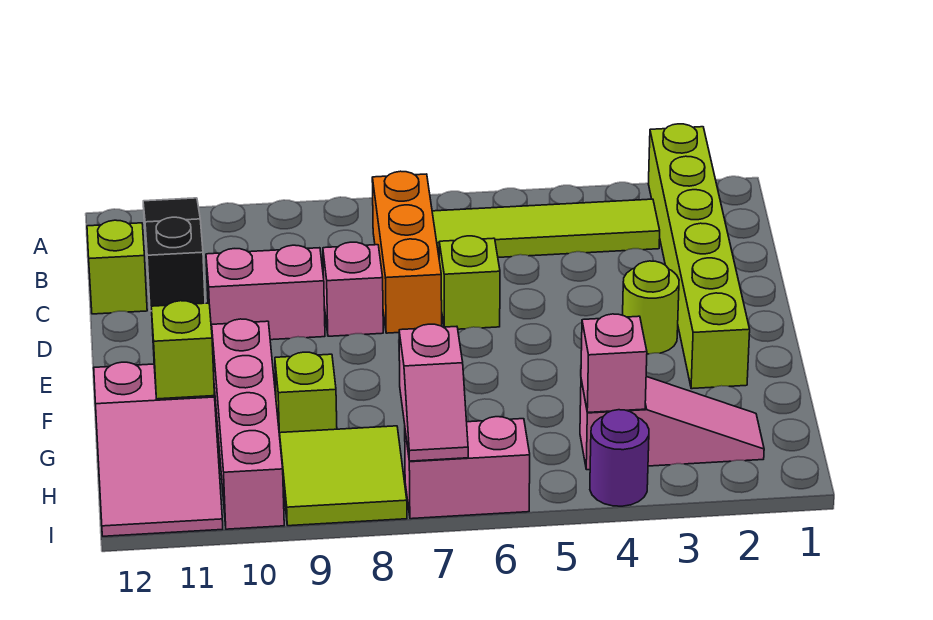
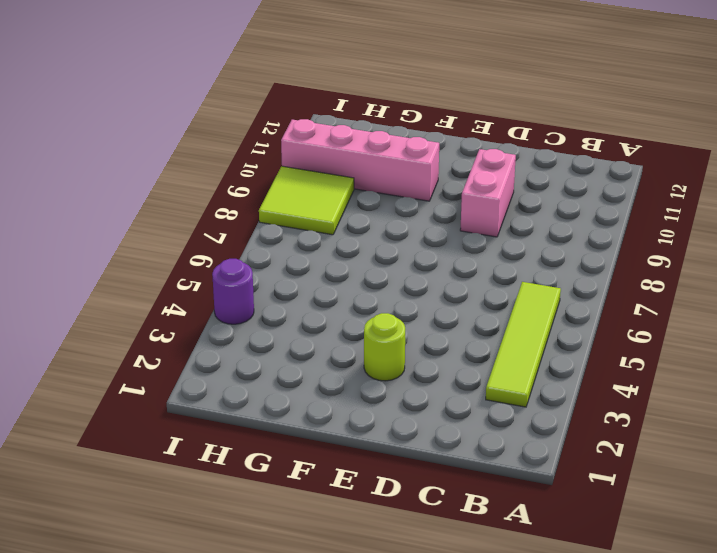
none -> lime 1x6 brick [648,124,750,389]
none -> black 1x3 slope [143,198,205,311]
none -> orange 1x3 brick [372,171,442,333]

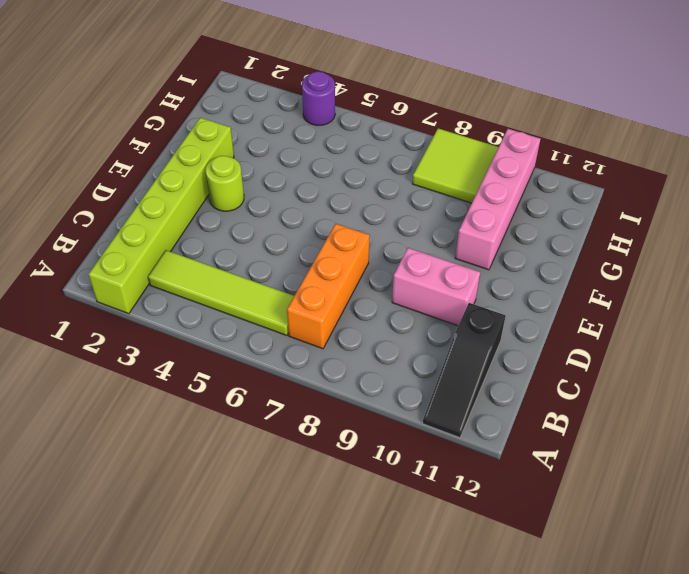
none -> lime 1x1 brick [87,220,147,314]
none -> lime 1x1 brick [439,236,500,329]
none -> pink 1x1 brick [323,242,383,336]

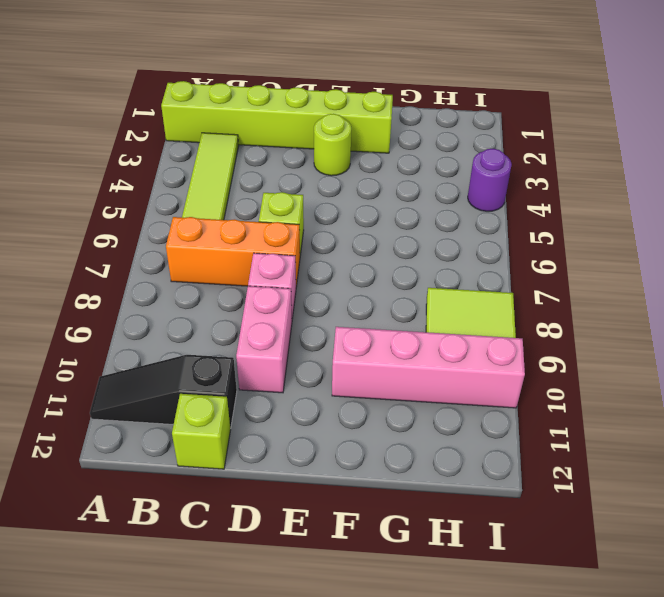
none -> lime 1x1 brick [275,352,337,436]
none -> pink 2x3 slope [94,362,223,536]
none -> pink 1x3 slope [580,377,764,470]

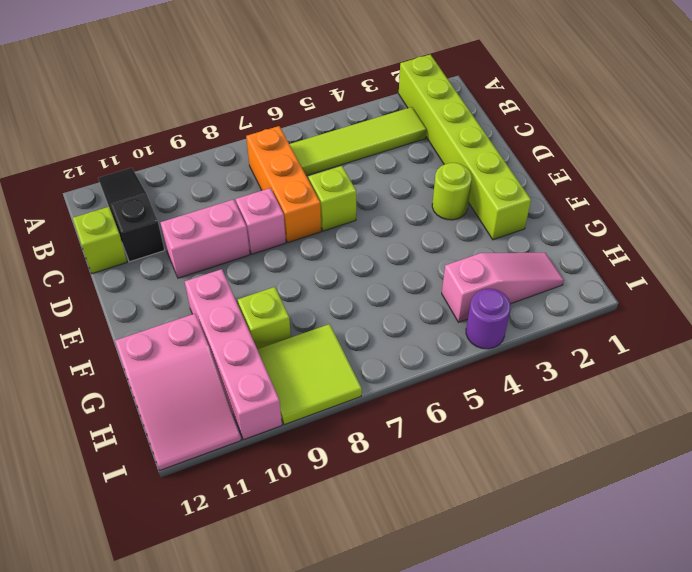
none -> pink 1x2 brick [405,417,530,519]
none -> lime 1x1 brick [151,301,214,399]
none -> pink 1x1 brick [581,314,647,413]

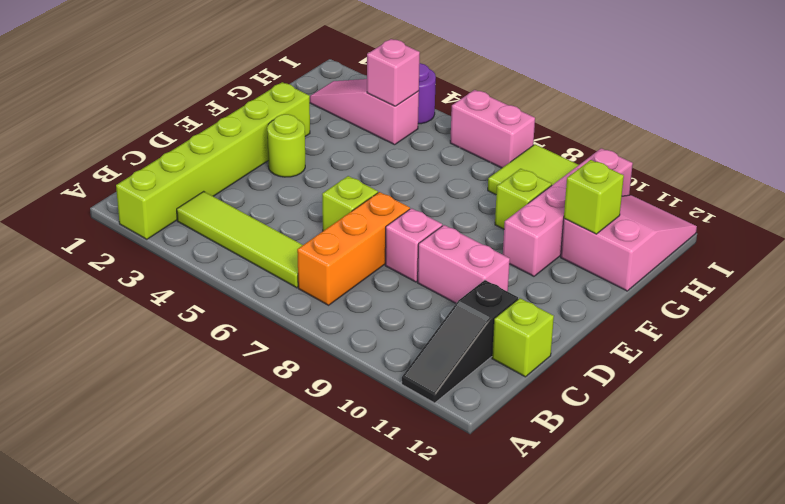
none -> pink 1x2 slope [399,324,468,461]

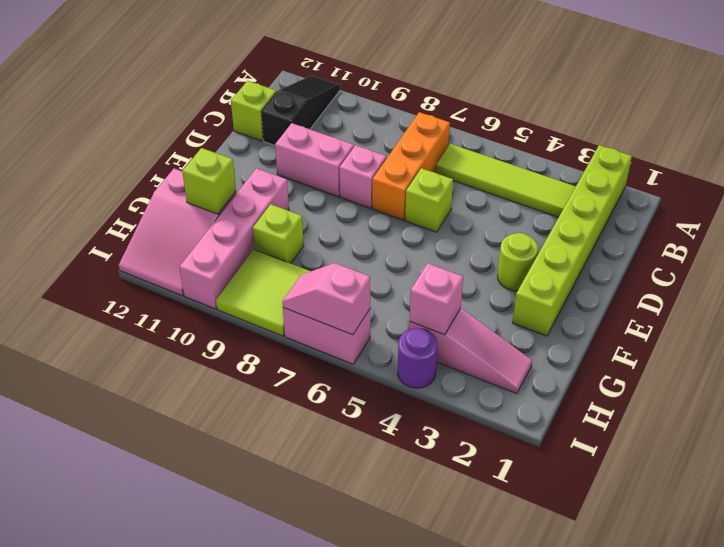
pink 1x2 slope [282,263,370,335] -> pink 1x2 slope turned to [399,324,468,461]

